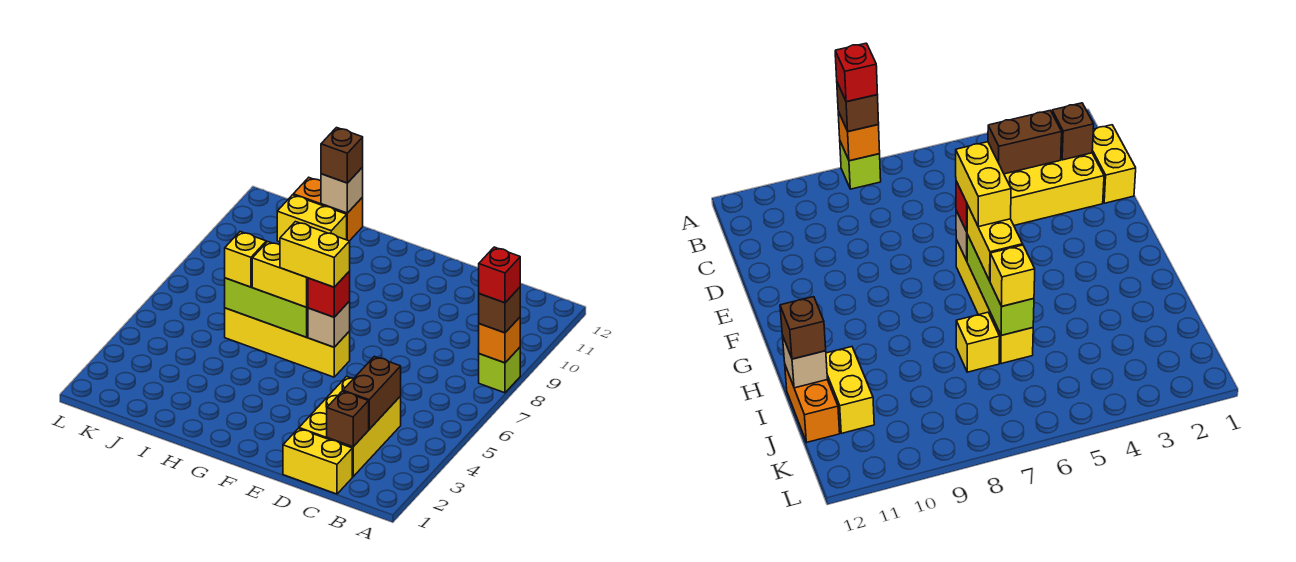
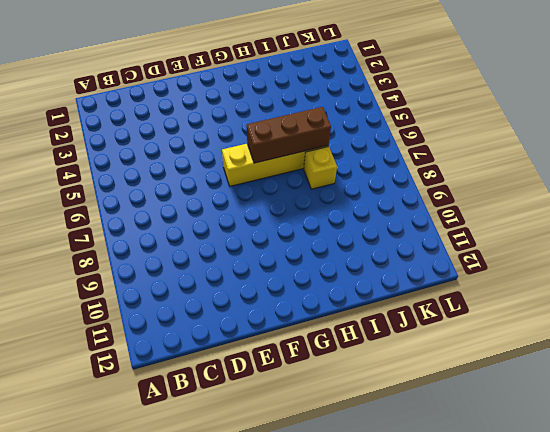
brown 1x3 brick [247,107,331,163] -> lime 1x3 brick [224,278,308,337]
none -> lime 1x1 brick [479,347,520,393]
none -> yellow 1x2 brick [283,429,352,494]
none -> yellow 2x3 brick [299,377,401,477]

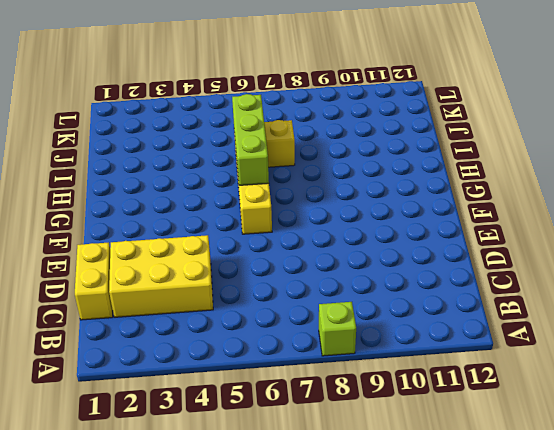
none -> yellow 1x2 brick [277,195,347,242]
none -> orange 1x2 brick [293,178,363,241]
none -> orange 1x1 brick [479,317,520,363]

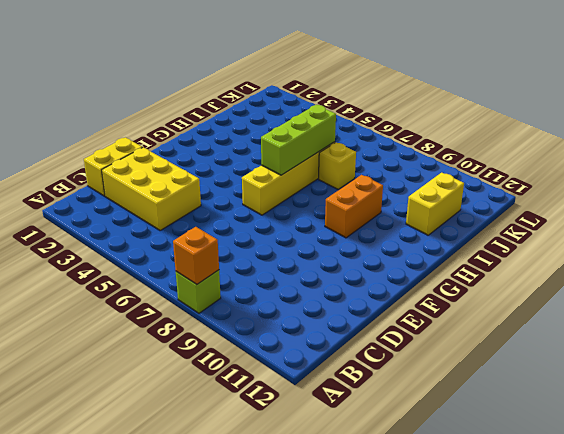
orange 1x2 brick [325,175,383,238] -> orange 1x2 brick moved to [293,178,363,241]
none -> brown 1x1 brick [327,391,369,447]
none -> brown 1x2 brick [343,356,401,429]
none -> tan 1x1 brick [308,301,350,347]

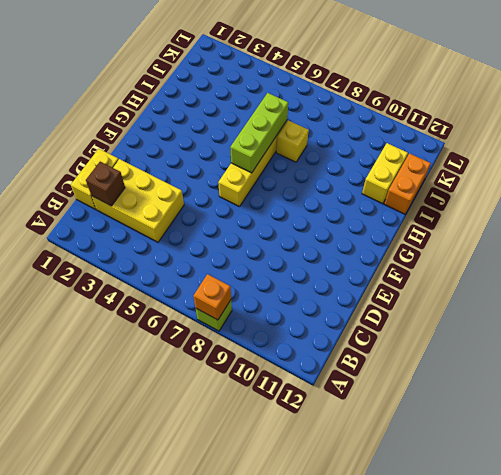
none -> brown 1x2 brick [343,356,401,429]
none -> tan 1x1 brick [308,301,350,347]
none -> tan 1x1 brick [321,167,363,213]

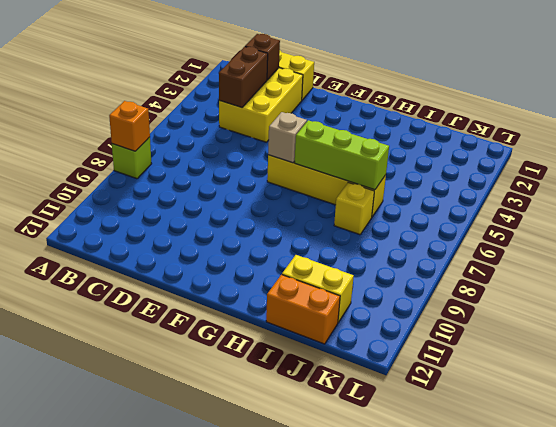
none -> tan 1x1 brick [321,167,363,213]
none -> brown 1x1 brick [479,287,520,333]
none -> red 1x1 brick [308,271,350,317]

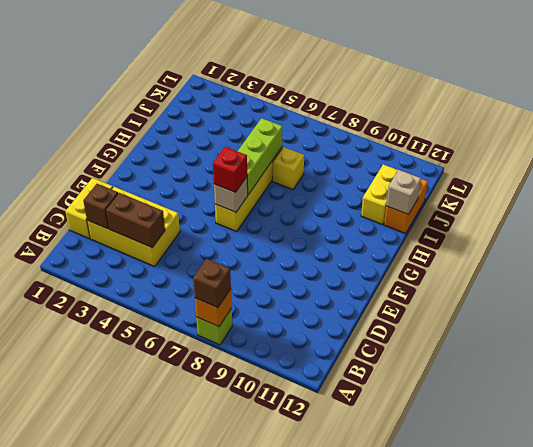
none -> yellow 1x2 brick [252,242,308,307]
none -> yellow 1x1 brick [225,232,266,287]
none -> brown 1x1 brick [321,128,363,183]

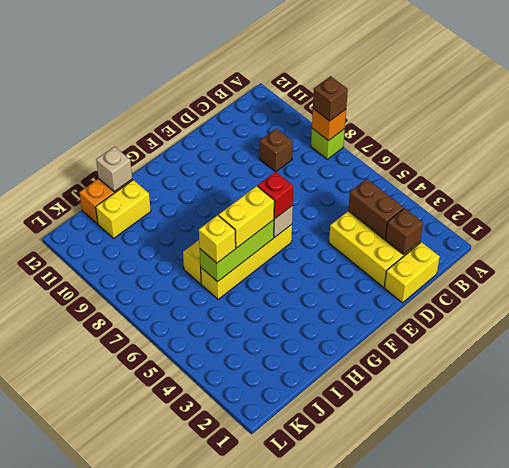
brown 1x1 brick [260,128,293,172] -> brown 1x1 brick moved to [321,128,363,183]
none -> red 1x1 brick [479,247,520,303]
none -> yellow 1x2 brick [280,222,350,287]

